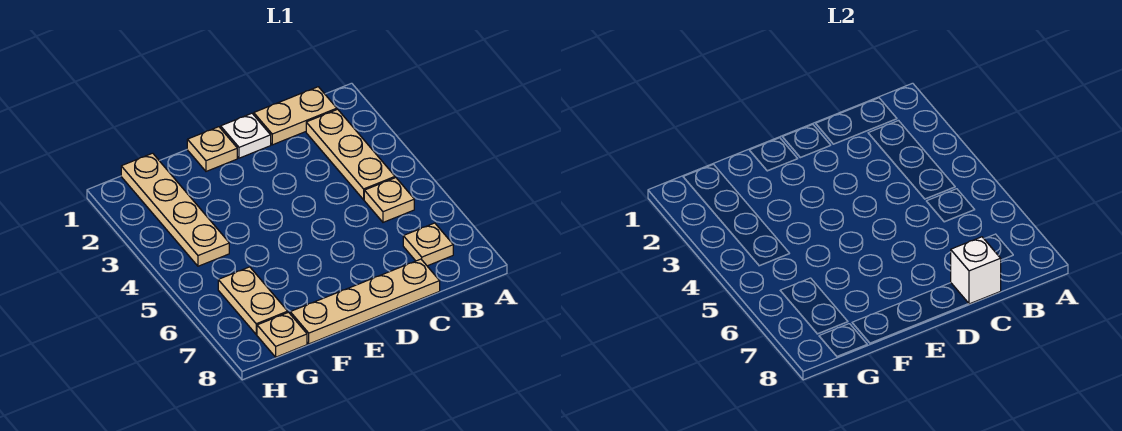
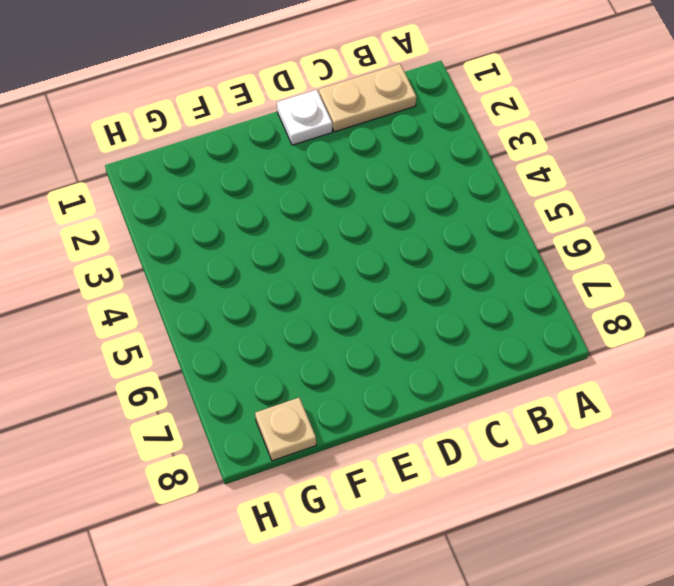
none -> tan 1x3 plate [306,109,395,200]
none -> tan 1x1 plate [364,178,414,222]

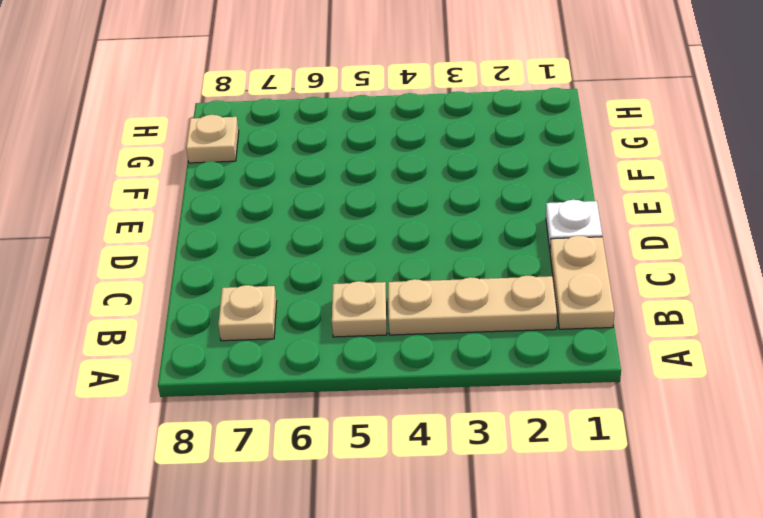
none -> tan 1x4 plate [290,259,440,344]
none -> tan 1x1 plate [187,127,237,171]

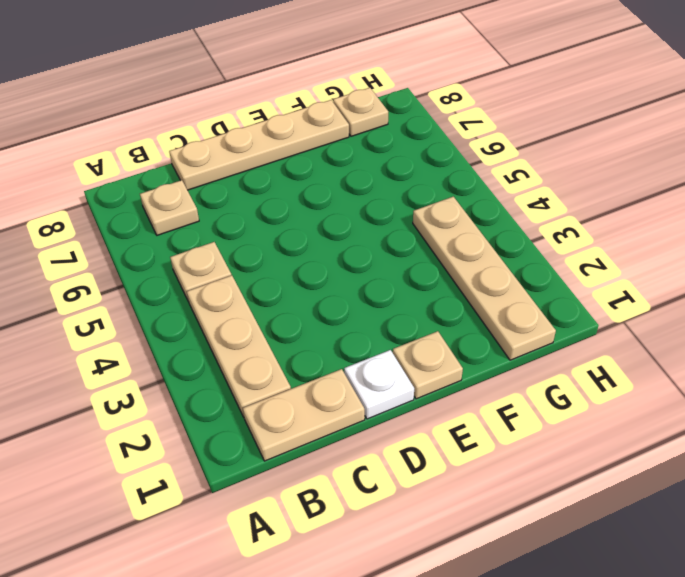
none -> tan 1x2 plate [218,267,288,334]
none -> white 1x1 brick [951,237,1001,304]

